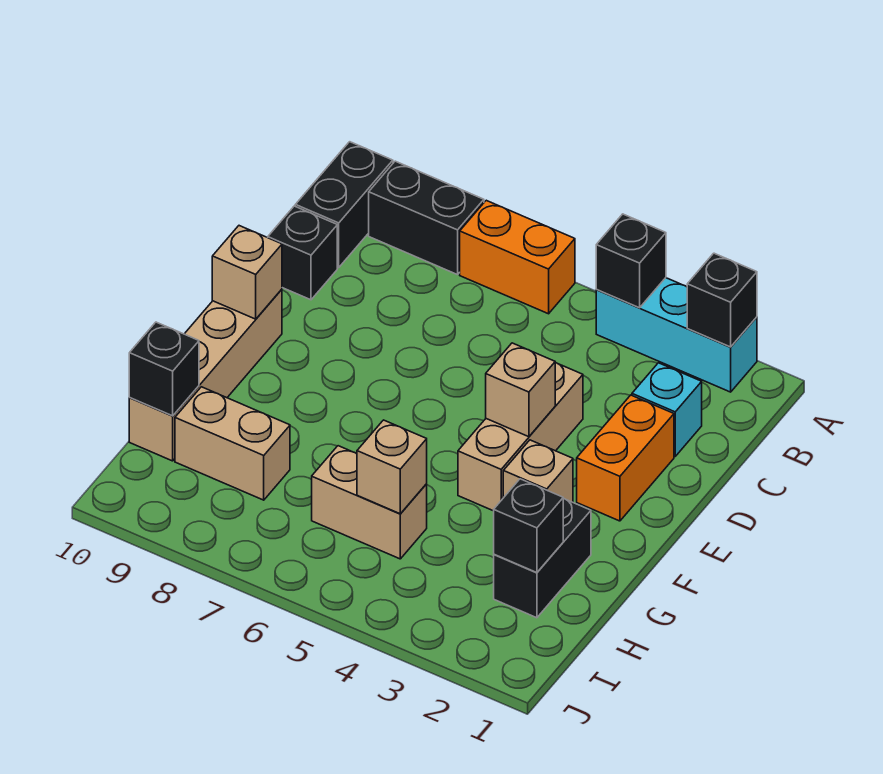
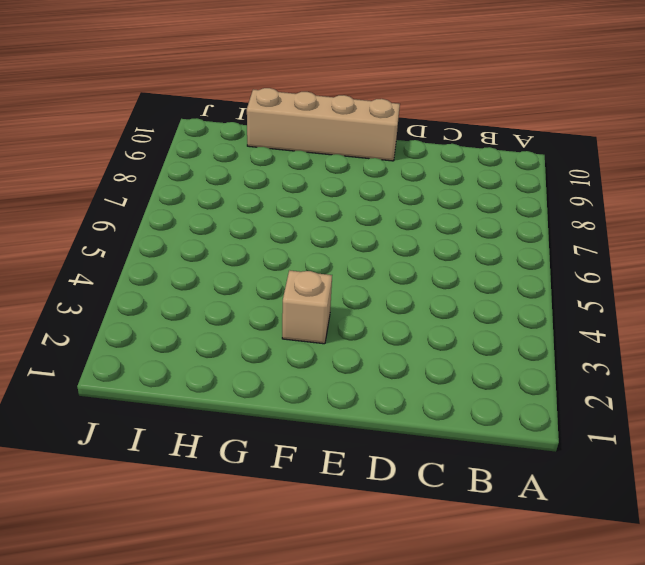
none -> cyan 1x3 brick [596,278,757,392]
none -> orange 1x2 brick [460,200,575,314]
none -> black 1x2 brick [369,161,484,275]

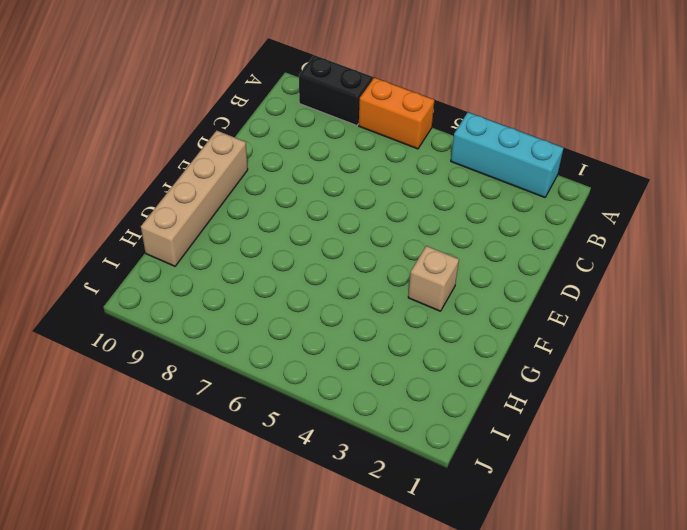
none -> black 1x2 brick [295,142,393,268]
none -> cyan 1x1 brick [632,363,702,456]
none -> black 1x1 brick [268,206,337,300]

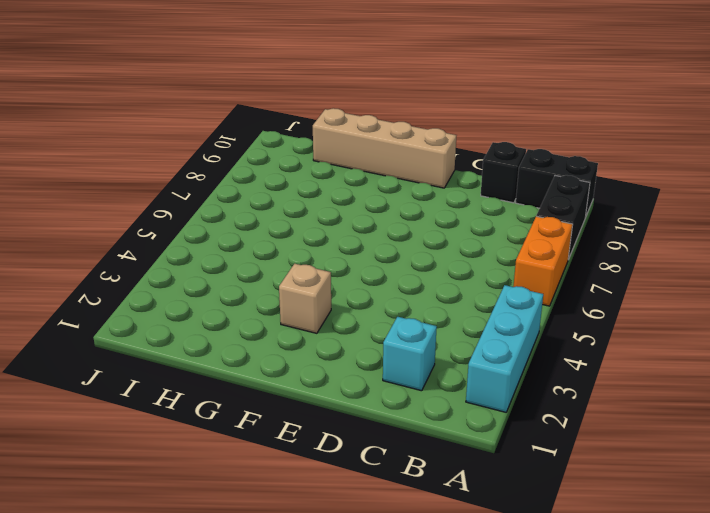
none -> orange 1x2 brick [577,395,674,521]
none -> tan 1x3 brick [458,363,583,511]
none -> black 1x2 brick [494,498,591,618]

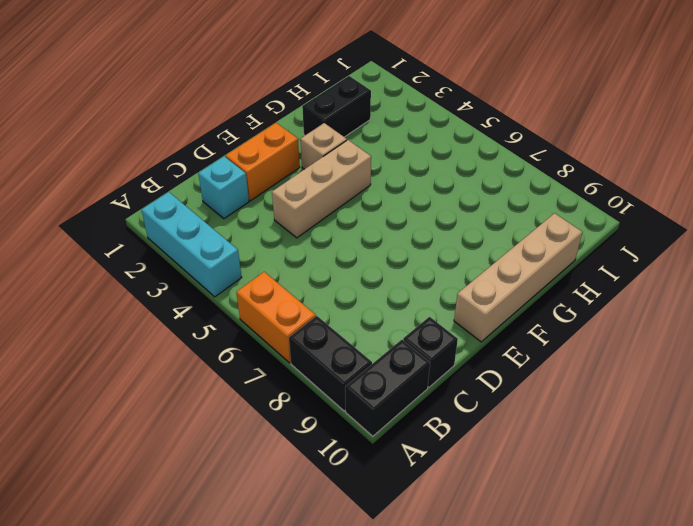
none -> tan 1x2 brick [312,446,427,559]
none -> tan 1x2 brick [175,387,290,500]
none -> black 1x1 brick [687,253,757,347]

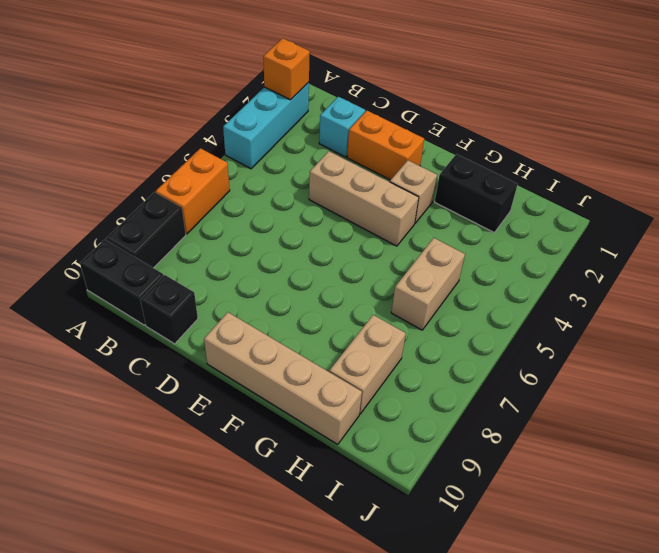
orange 1x1 brick [263,38,310,100] -> black 1x1 brick [687,253,757,347]
none -> black 1x1 brick [596,214,666,308]
none -> tan 1x1 brick [486,343,555,437]
none -> tan 1x1 brick [212,226,282,319]

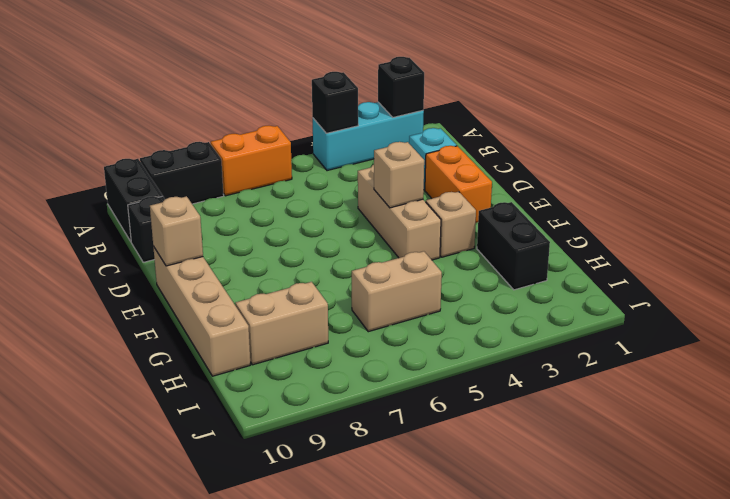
none -> black 1x1 brick [494,479,563,573]
none -> tan 1x1 brick [357,420,427,514]
none -> black 1x1 brick [129,322,199,416]

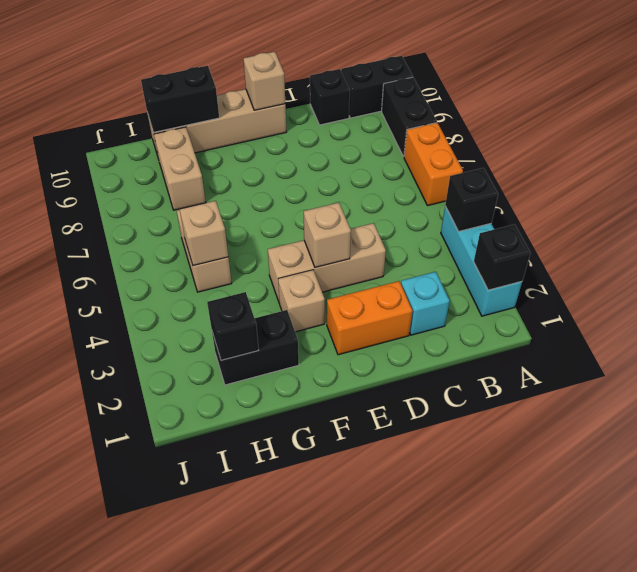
black 1x2 brick [141,66,219,132] -> black 1x1 brick [129,322,199,416]

